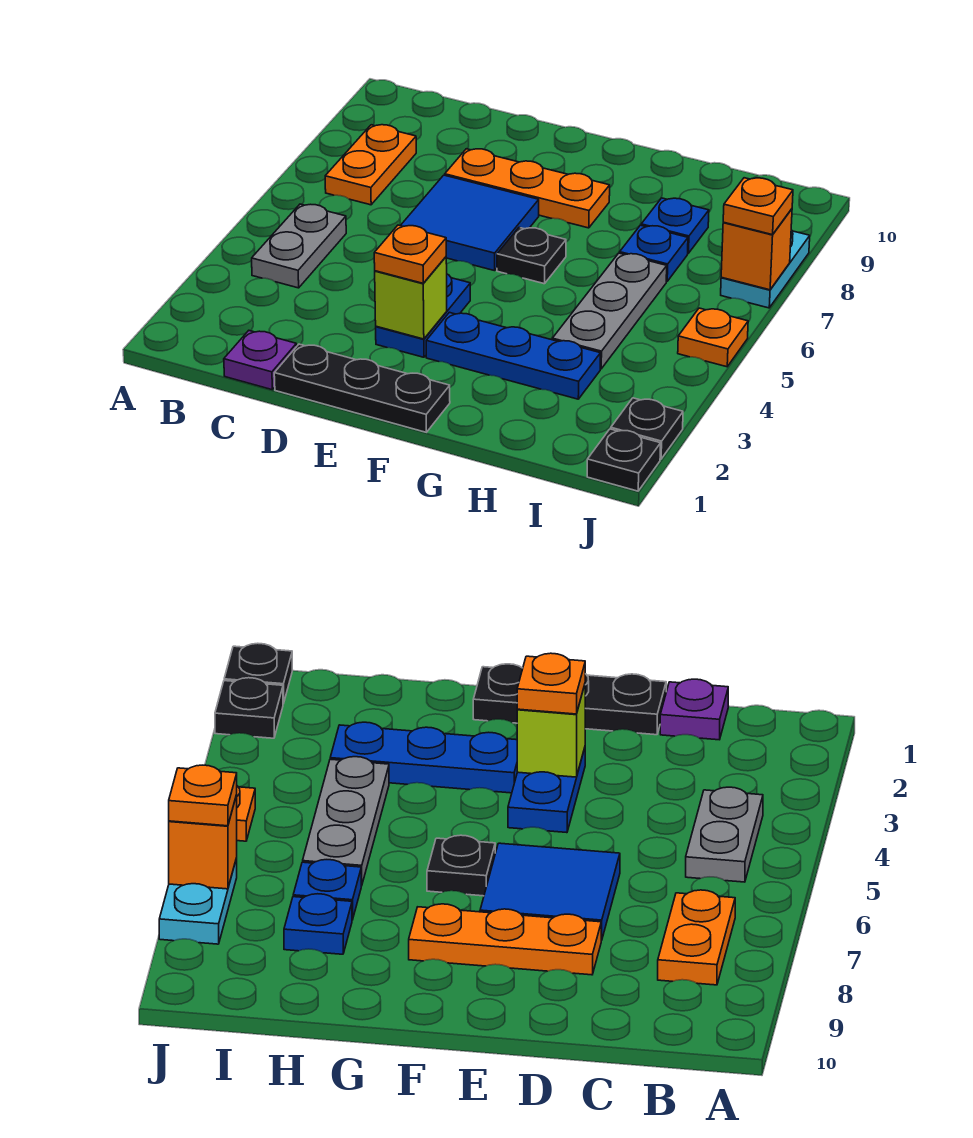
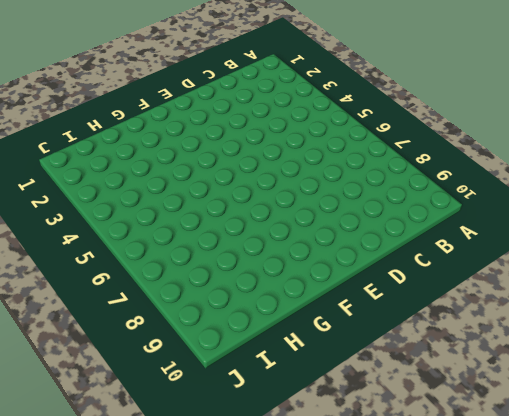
none -> grey 1x2 plate [252,204,346,288]
none -> orange 1x2 plate [325,125,416,205]
none -> purple 1x1 plate [224,331,297,390]

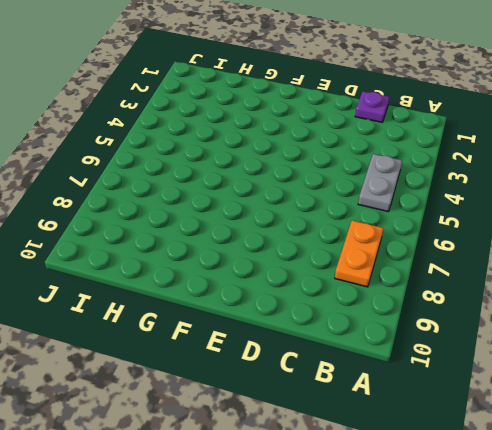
none -> black 1x3 plate [274,344,450,432]
none -> blue 2x2 tile [400,175,539,271]
none -> orange 1x3 plate [445,149,610,228]

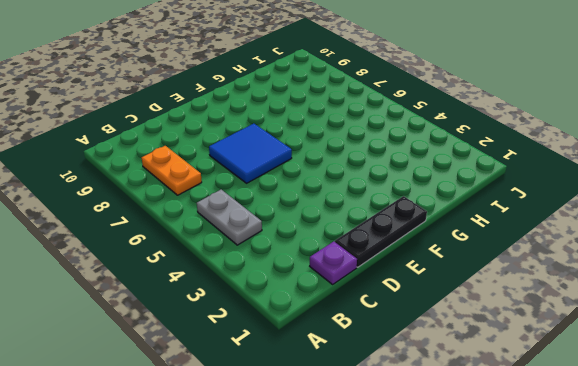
none -> orange 1x3 plate [445,149,610,228]
none -> blue 1x2 plate [376,274,470,357]
none -> blue 1x3 plate [426,312,601,399]

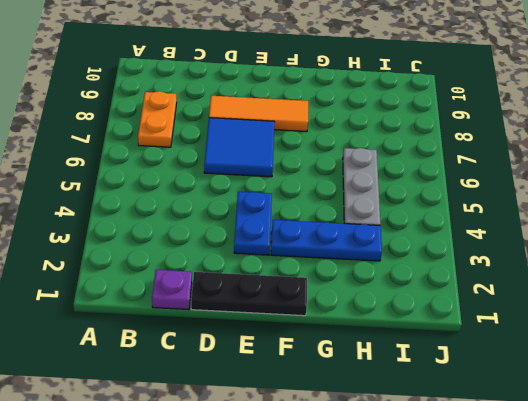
orange 1x3 tile [209,96,308,132] -> orange 1x3 plate [445,149,610,228]
none -> grey 1x2 plate [252,204,346,288]
none -> black 1x1 plate [497,228,566,284]
none -> blue 1x1 plate [620,225,688,281]

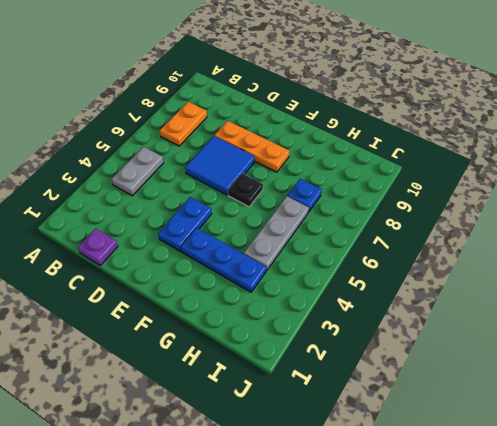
none -> black 1x3 plate [274,344,450,432]
none -> blue 1x1 plate [641,198,709,253]
none -> black 1x1 plate [587,429,661,491]

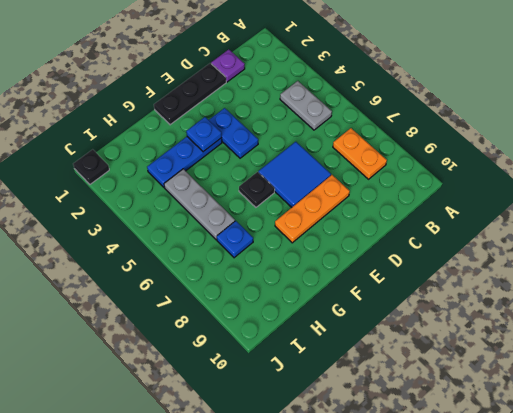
blue 1x1 plate [186,117,222,152] -> blue 1x1 plate moved to [641,198,709,253]
none -> black 1x1 plate [611,398,683,459]
none -> orange 1x1 plate [678,308,748,367]
none -> cyan 1x2 plate [721,230,810,308]

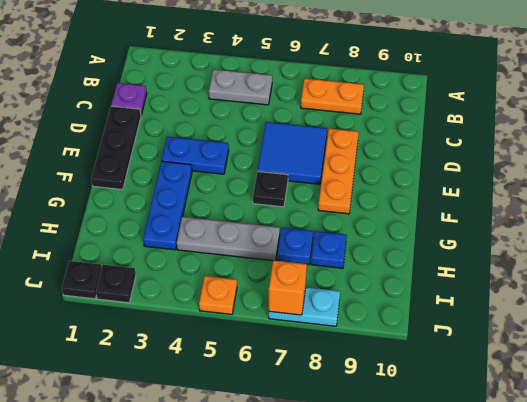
none -> lime 1x1 brick [375,257,447,339]
none -> orange 1x1 plate [374,225,446,283]
none -> orange 1x1 plate [723,178,793,235]

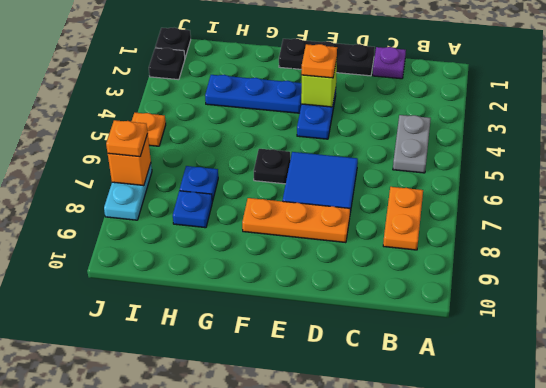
none -> grey 1x3 plate [552,253,667,369]

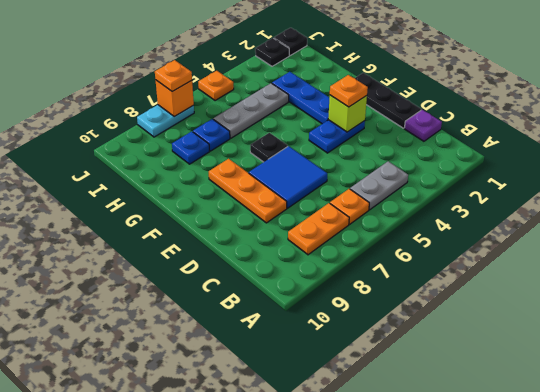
orange 1x1 plate [330,189,369,224] -> none

